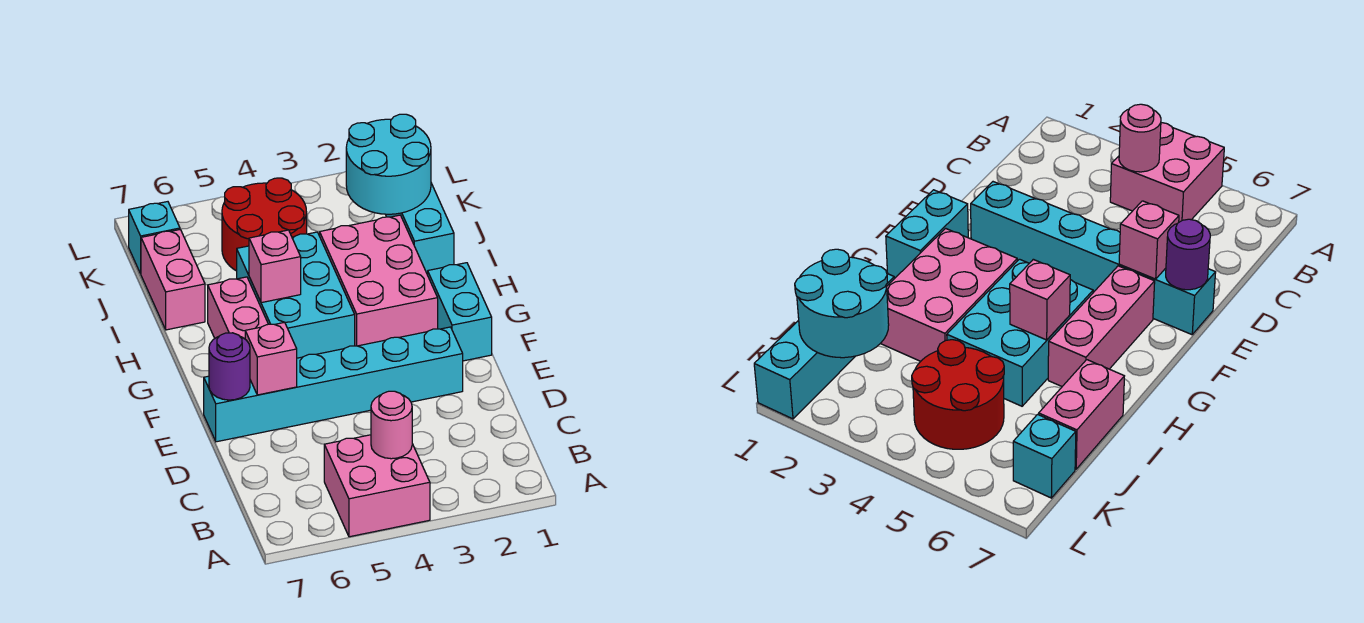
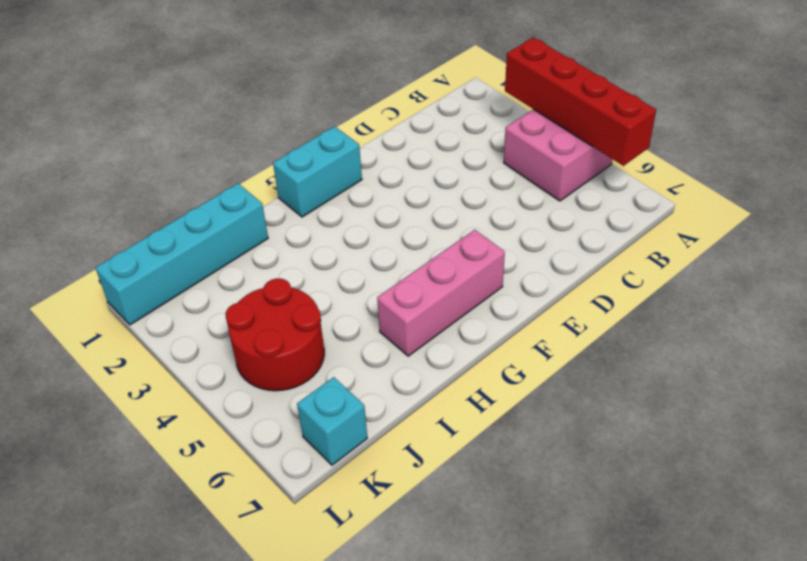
red 1x4 brick [505,38,656,166] -> none
none -> cyan 1x6 brick [204,327,463,442]
none -> pink 2x3 brick [320,215,438,346]
none -> cyan 2x3 brick [237,232,355,358]

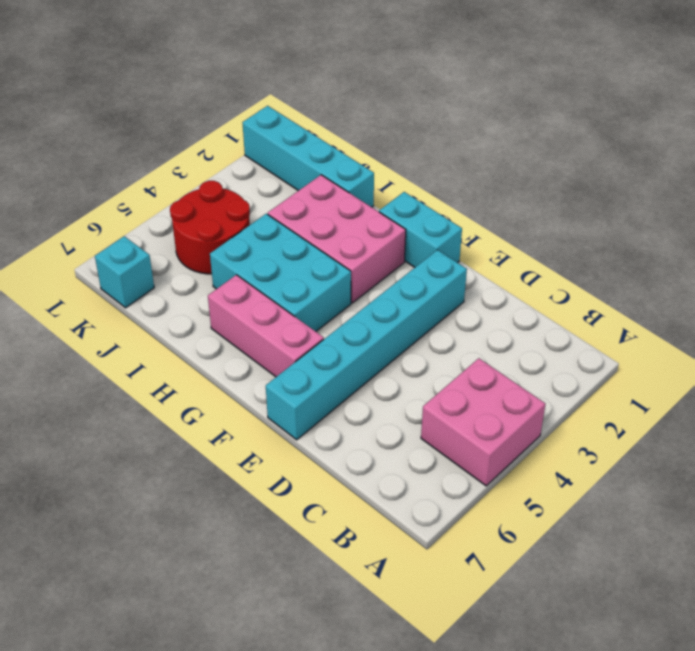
none -> pink 1x2 brick [141,230,205,330]
none -> pink 1x1 round brick [371,391,412,459]
none -> pink 1x1 brick [245,322,297,395]

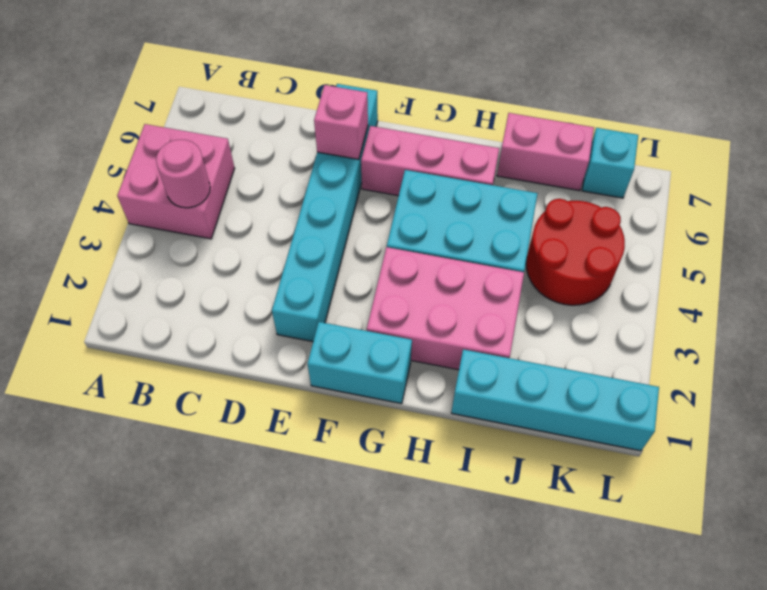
none -> purple 1x1 round brick [209,333,250,400]
none -> pink 1x1 brick [249,230,301,303]
none -> cyan 2x2 round brick [346,114,431,214]

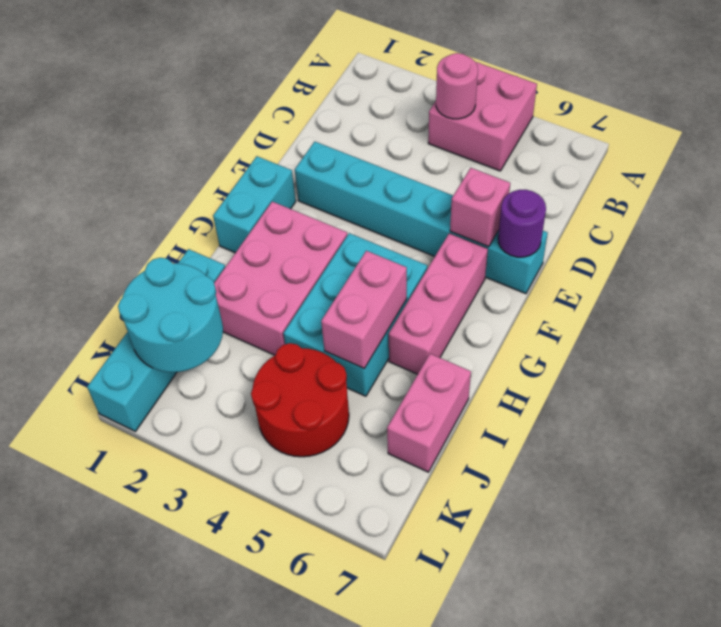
pink 1x2 brick [321,251,407,369] -> pink 1x1 brick [249,230,301,303]
none -> cyan 1x1 brick [129,202,180,274]

